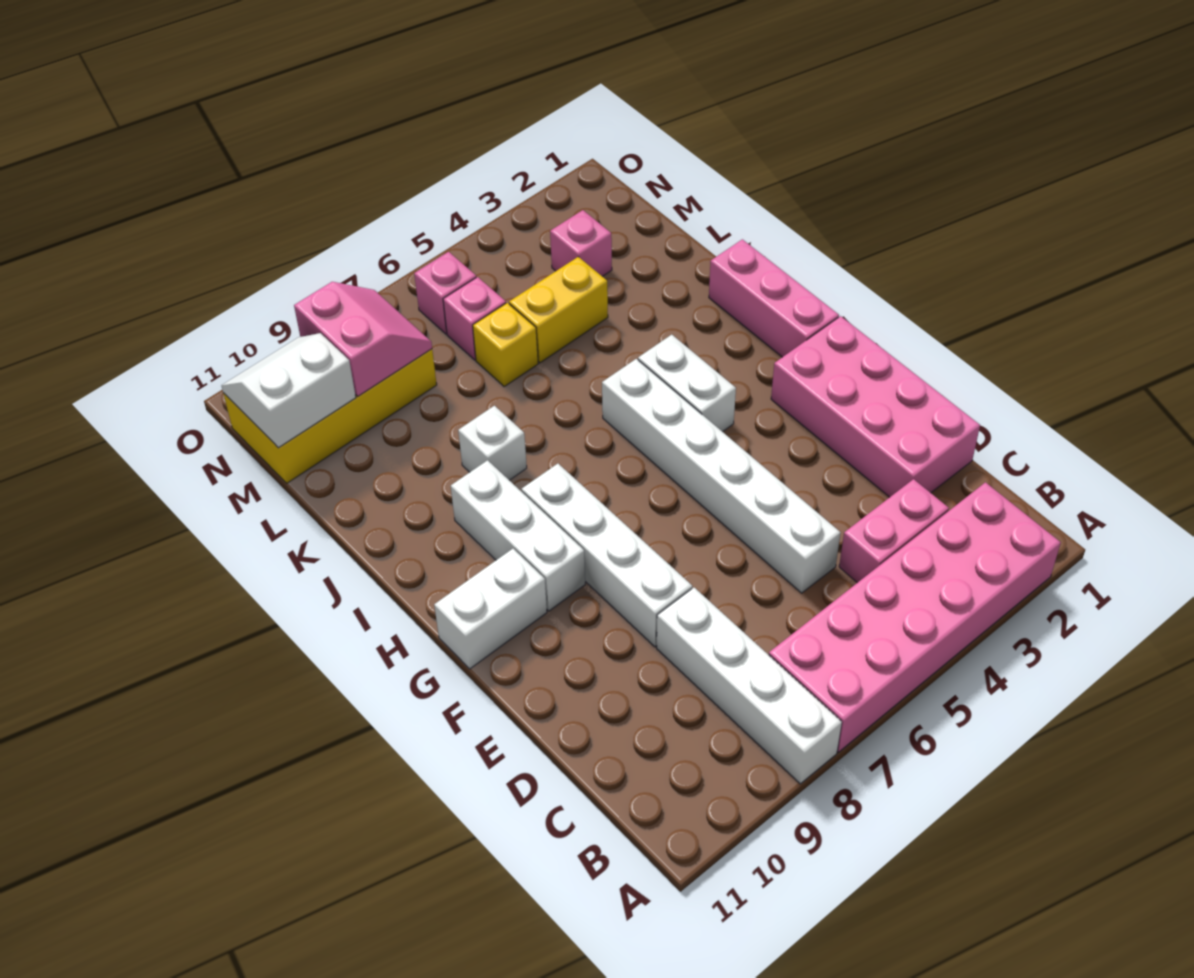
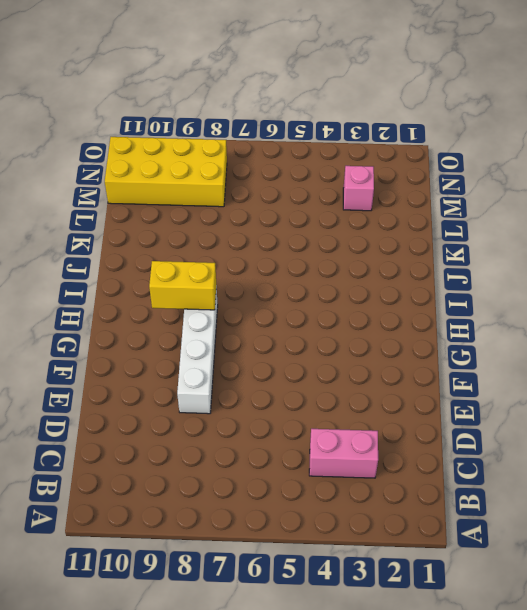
yellow 1x2 brick [149,261,216,310] -> yellow 1x2 brick moved to [509,257,608,363]
none -> pink 2x6 brick [769,482,1061,752]
none -> white 1x4 brick [657,588,842,784]
none -> pink 2x4 brick [771,316,980,497]

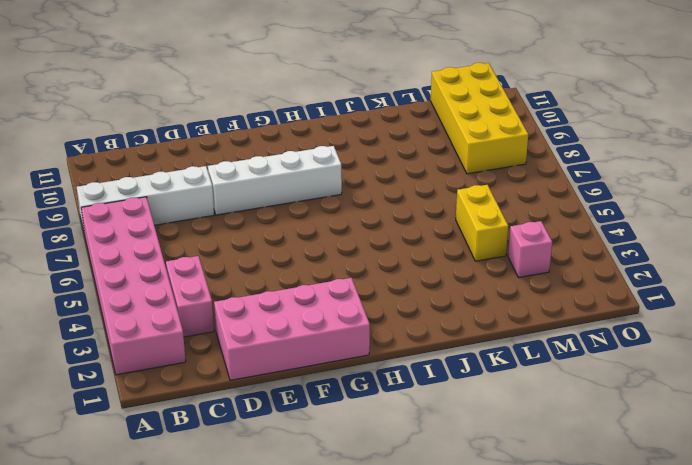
none -> white 1x6 brick [602,359,841,593]
none -> white 1x3 brick [451,460,585,611]
none -> white 1x2 brick [434,549,547,669]

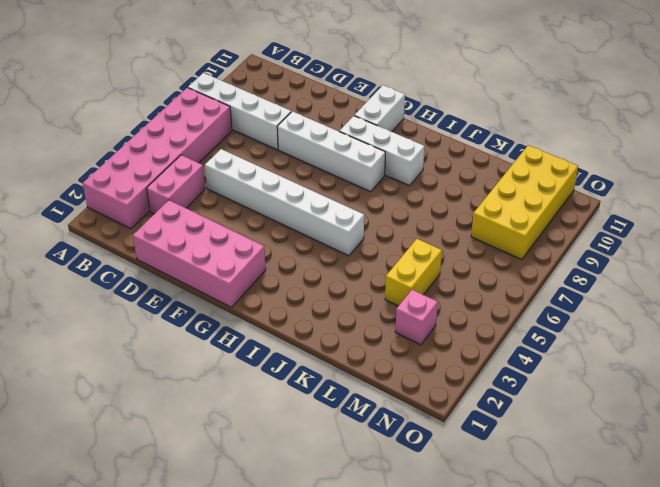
none -> pink 1x3 brick [709,239,839,357]
none -> white 1x2 brick [638,335,736,432]
none -> white 1x1 brick [458,406,527,480]

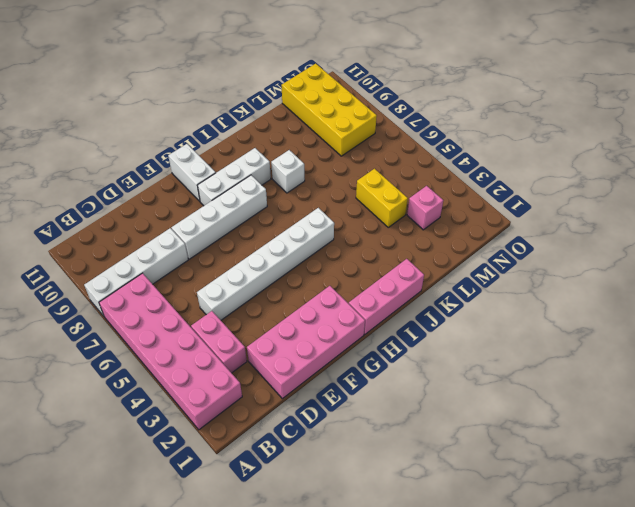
none -> white 1x2 brick [638,335,736,432]
none -> yellow 1x1 brick [473,303,538,386]
none -> pink 1x1 brick [443,277,506,360]

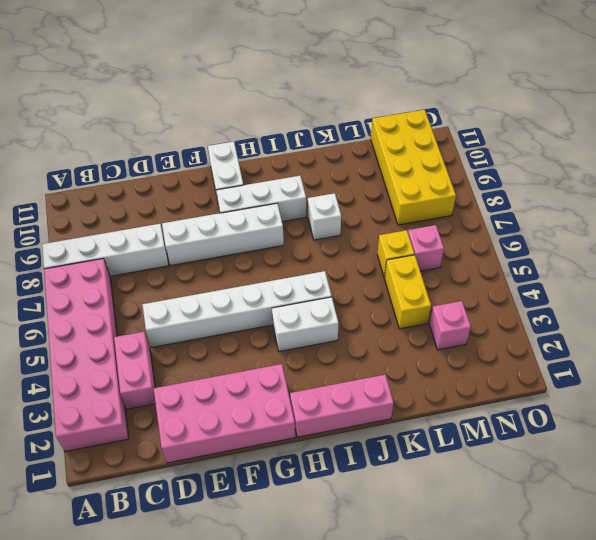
none -> pink 1x1 brick [414,252,476,334]
none -> pink 2x2 slope [294,282,432,396]
none -> white 2x2 slope [221,333,356,448]

